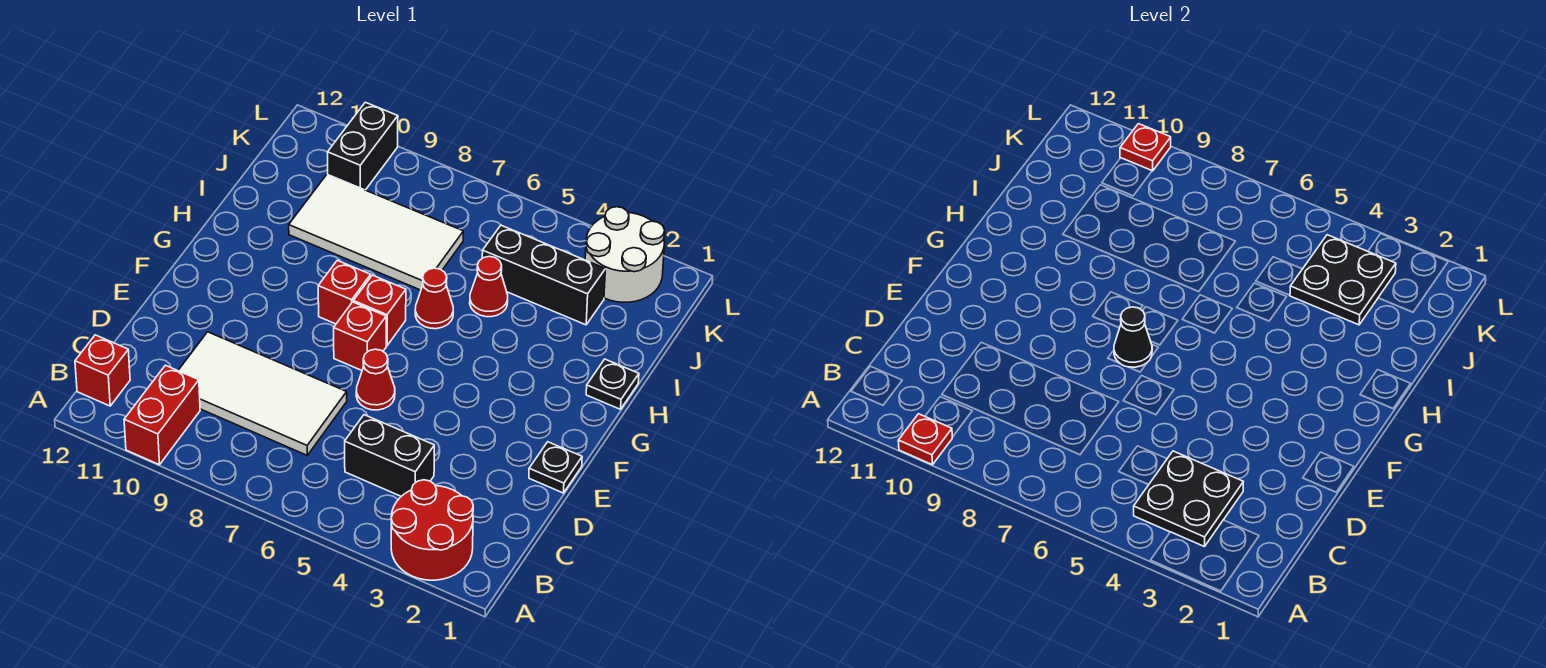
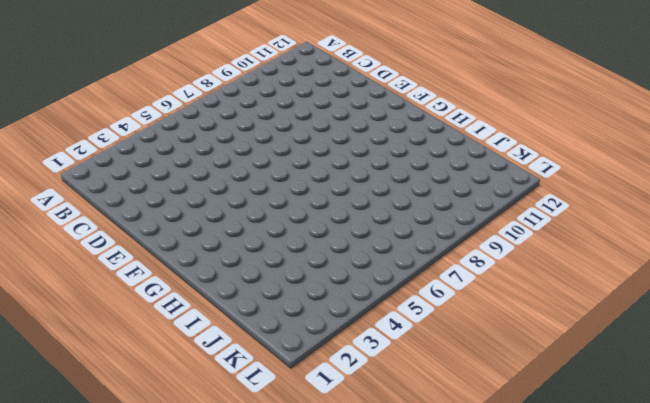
none -> red 2x2 round brick [391,480,473,580]
none -> red 1x2 brick [124,365,200,465]
none -> red 1x1 brick [75,335,130,406]

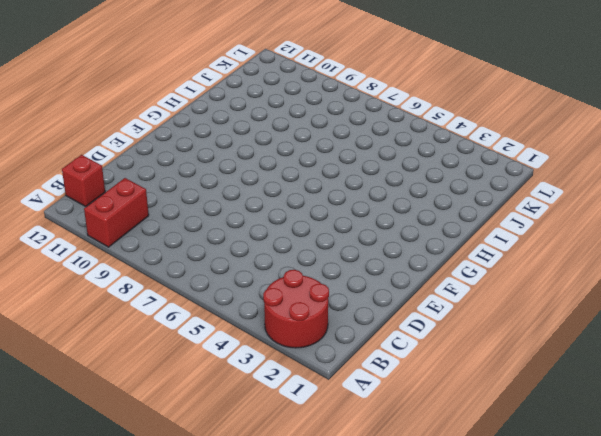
none -> black 1x2 brick [345,415,434,496]
none -> white 2x4 tile [178,332,347,455]
none -> black 1x1 plate [529,442,582,493]

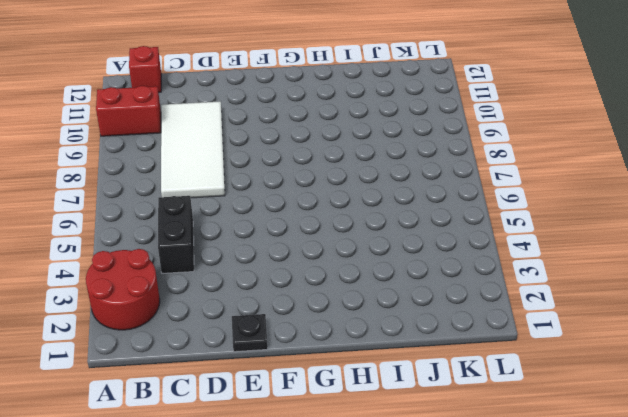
none -> red 1x1 cone [356,349,395,410]
none -> red 1x1 brick [334,302,386,370]
none -> red 1x1 brick [353,275,406,346]

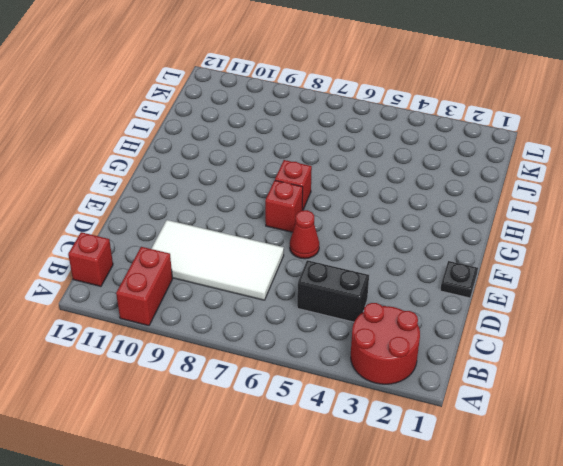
none -> red 1x1 brick [318,260,371,324]
none -> black 1x1 plate [586,359,639,409]
none -> red 1x1 cone [415,268,453,329]

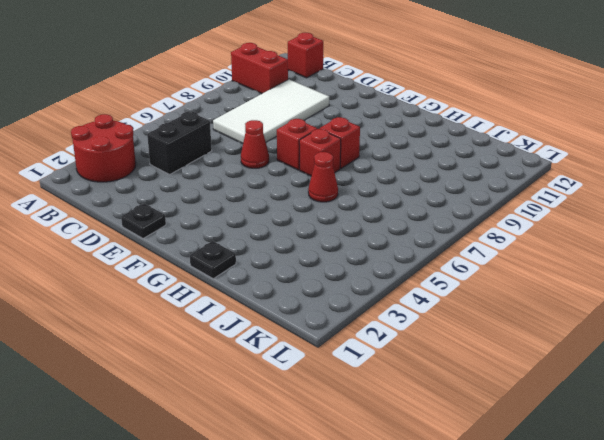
none -> red 1x1 cone [470,256,508,317]
none -> white 2x4 tile [289,174,463,290]
none -> black 1x3 brick [482,225,605,325]

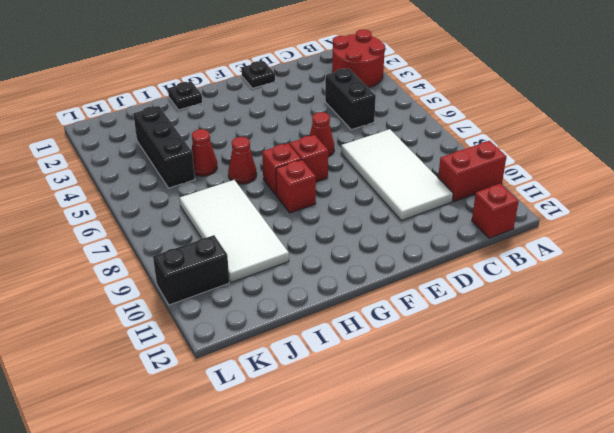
none -> white 2x2 round brick [585,207,665,302]
none -> red 1x1 plate [898,414,952,465]
none -> black 2x2 plate [1134,451,1243,547]

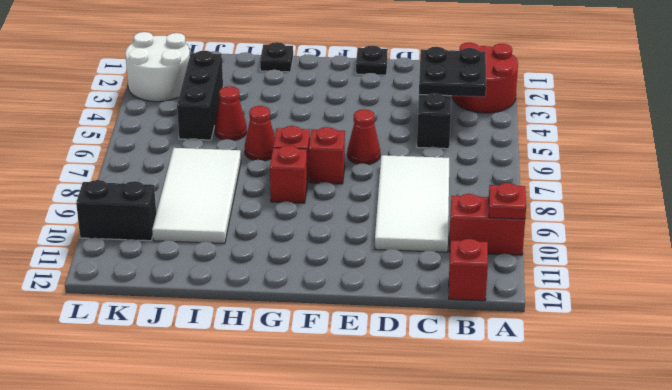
none -> black 1x1 cone [1114,307,1152,367]
none -> black 2x2 plate [1290,235,1396,325]
none -> red 1x1 plate [1120,124,1171,171]

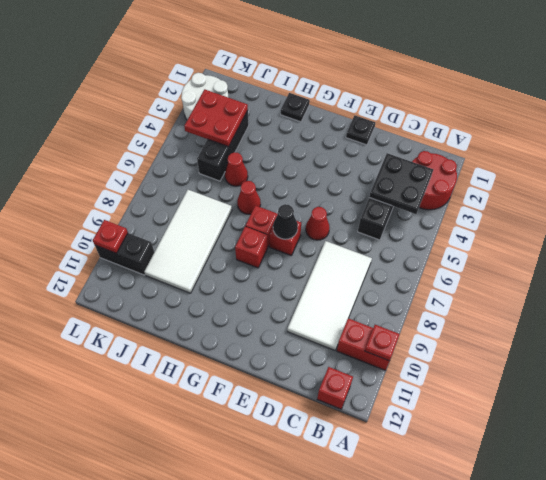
red 2x2 plate [184,89,248,147] -> black 2x2 plate [1290,235,1396,325]

